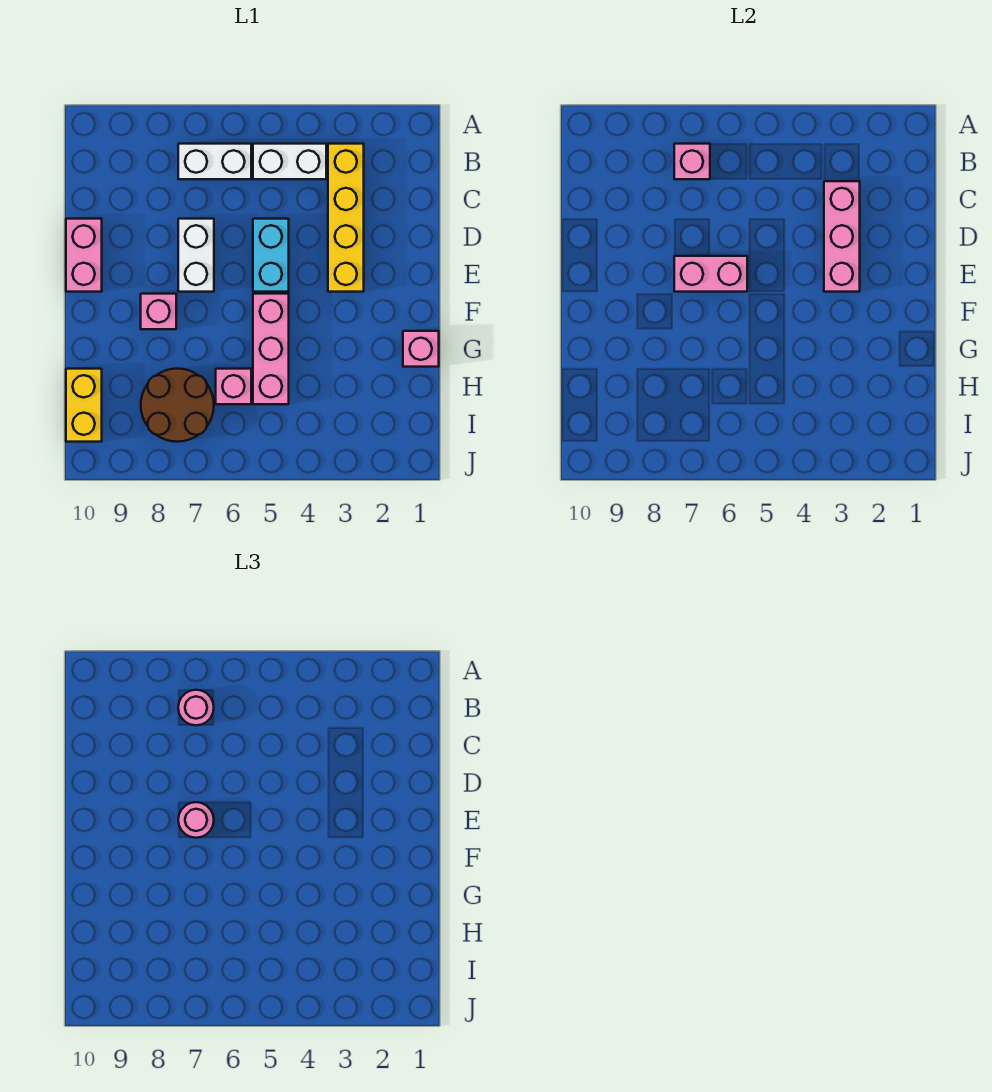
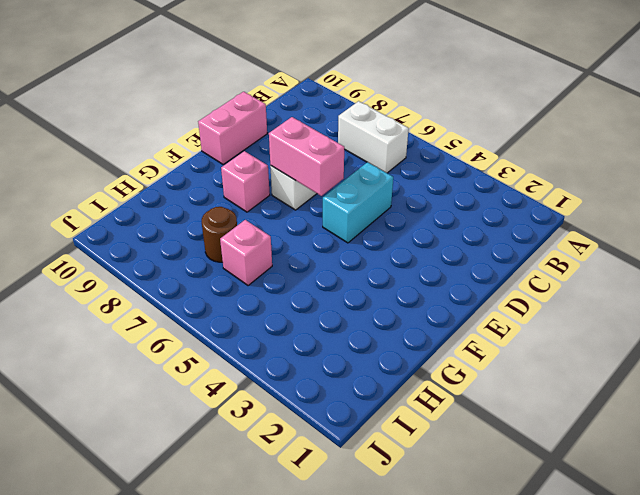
brown 1x1 round brick [202,207,237,262] -> brown 2x2 round brick [141,369,214,442]
none -> yellow 1x4 brick [328,144,364,292]
none -> white 1x2 brick [253,144,326,179]
none -> pink 1x3 brick [253,294,289,404]

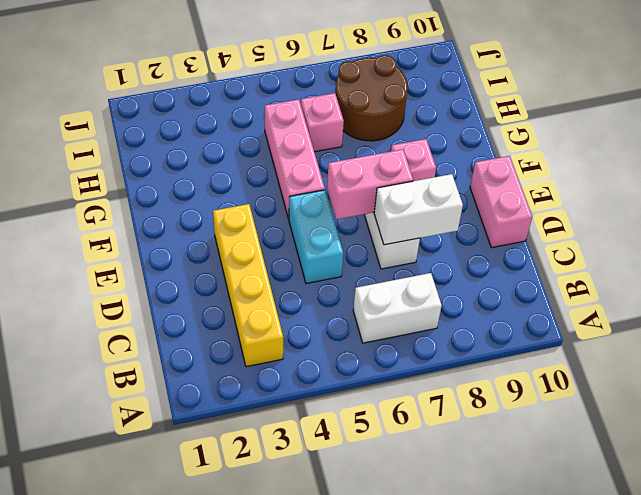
white 1x2 brick [374,174,463,245] -> white 1x2 brick moved to [253,144,326,179]
none -> pink 1x1 brick [403,331,439,367]
none -> yellow 1x2 brick [66,369,102,442]
none -> pink 1x1 brick [674,144,710,179]

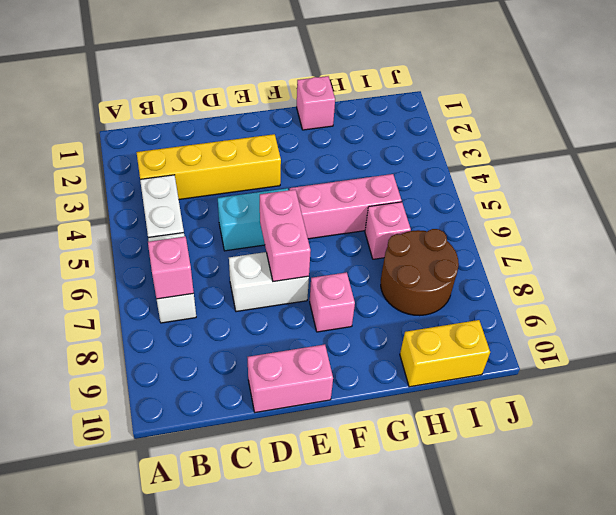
none -> pink 1x3 brick [824,181,860,292]
none -> pink 1x1 round brick [178,690,214,725]
none -> pink 1x1 round brick [178,802,214,838]

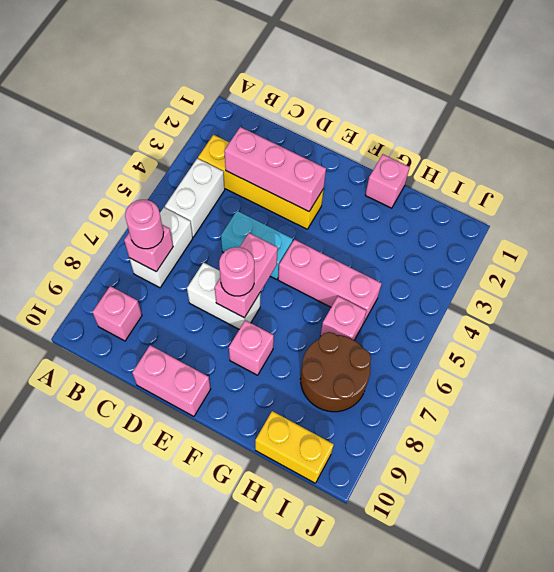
pink 1x1 brick [92,286,142,341] -> none

